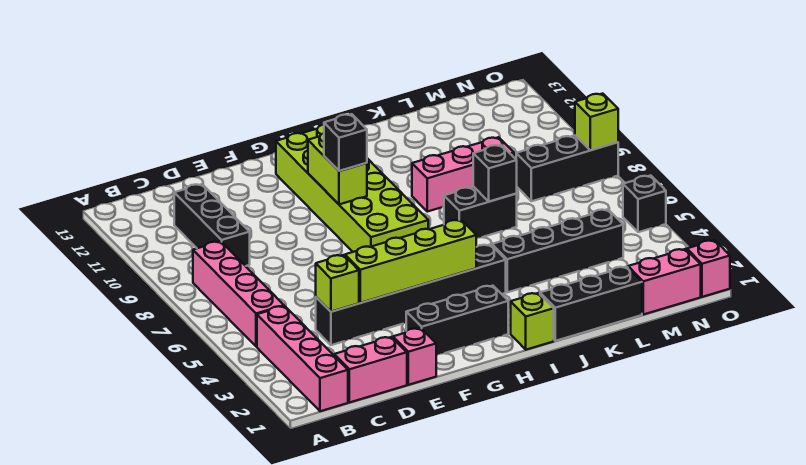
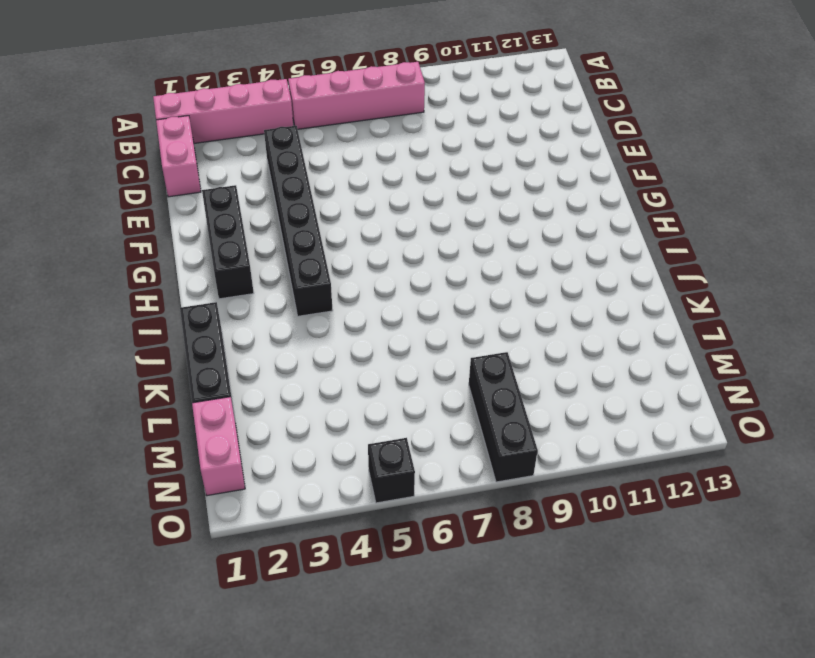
none -> black 1x3 brick [174,184,250,266]
none -> pink 1x1 brick [393,328,436,385]
none -> lime 2x6 brick [276,125,428,252]

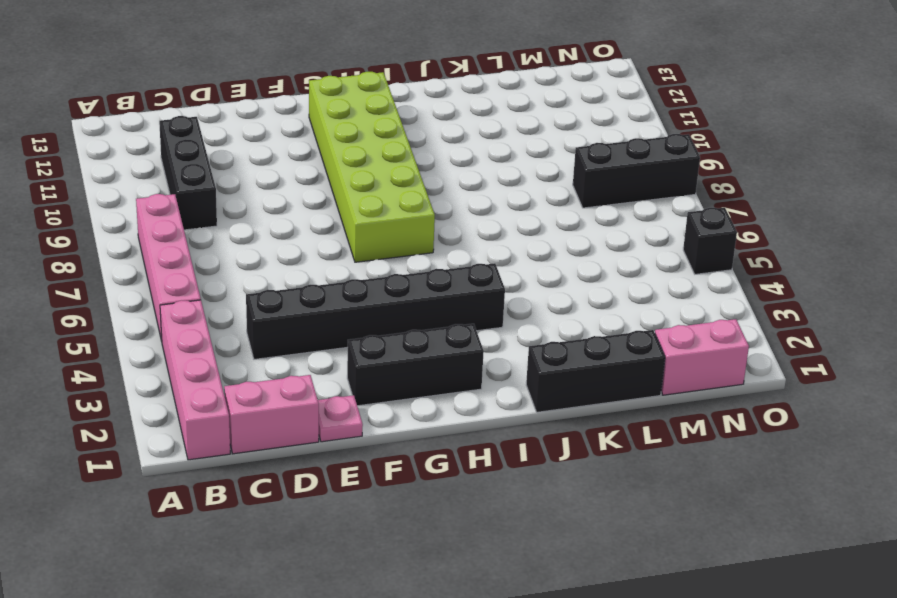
pink 1x1 plate [318,395,363,442] -> pink 1x1 brick [393,328,436,385]
none -> lime 1x1 brick [511,293,554,350]
none -> black 1x4 brick [492,209,623,292]
none -> black 1x2 brick [444,187,517,238]

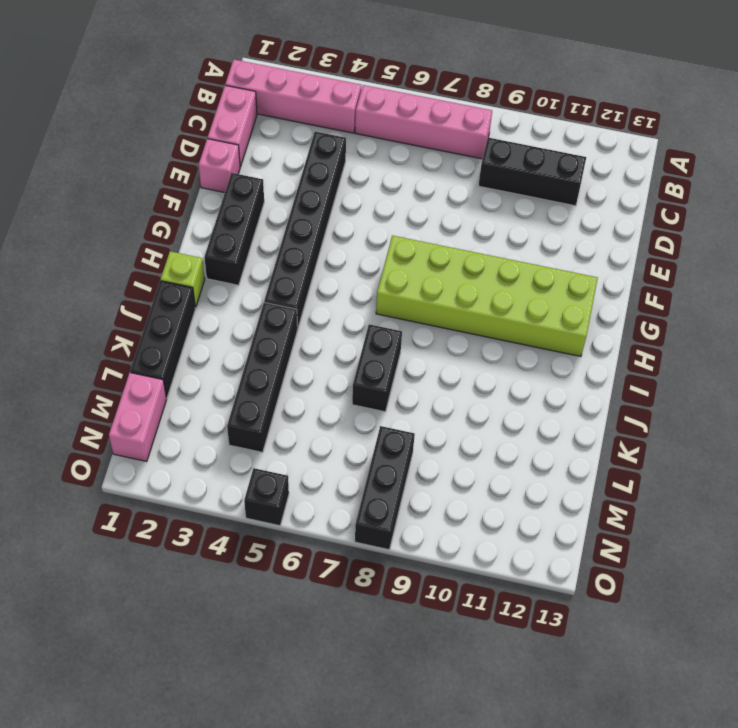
none -> pink 1x3 brick [412,137,514,212]
none -> pink 1x1 brick [687,240,730,297]
none -> lime 1x1 brick [316,255,359,312]

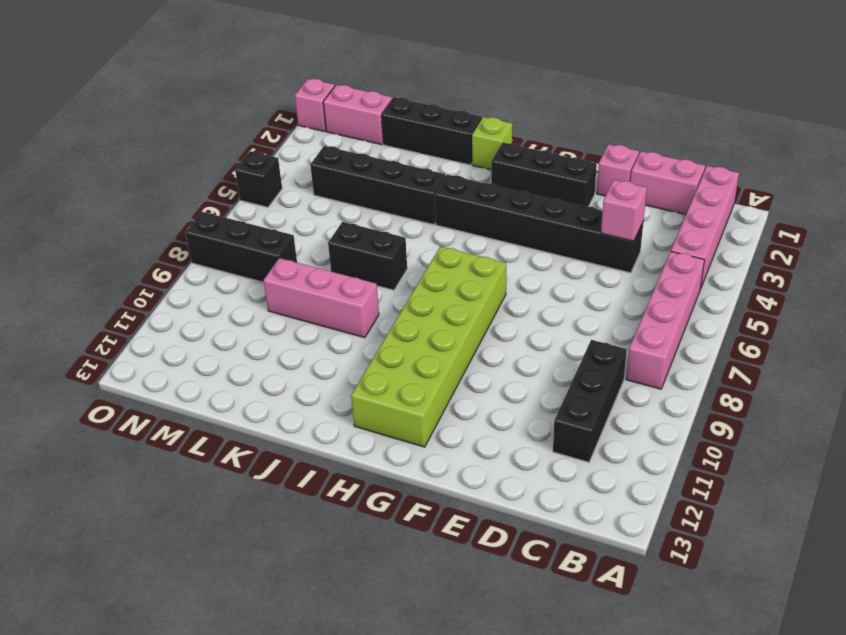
pink 1x1 brick [601,180,647,241] -> lime 1x1 brick [316,255,359,312]
none -> lime 1x4 brick [345,220,476,303]
none -> lime 1x2 brick [308,133,367,204]
none -> black 1x1 brick [473,145,517,202]

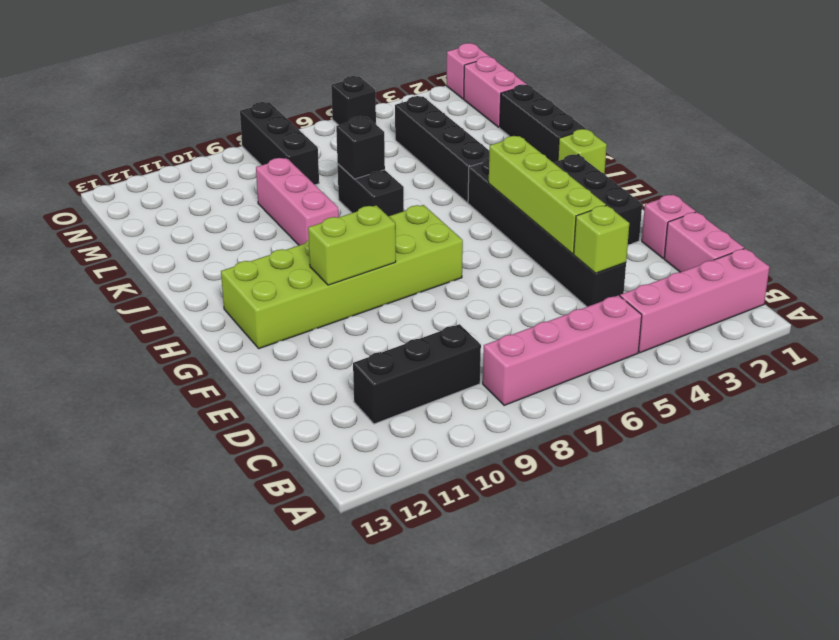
none -> lime 1x1 brick [575,94,618,150]
none -> black 1x1 brick [324,114,367,171]

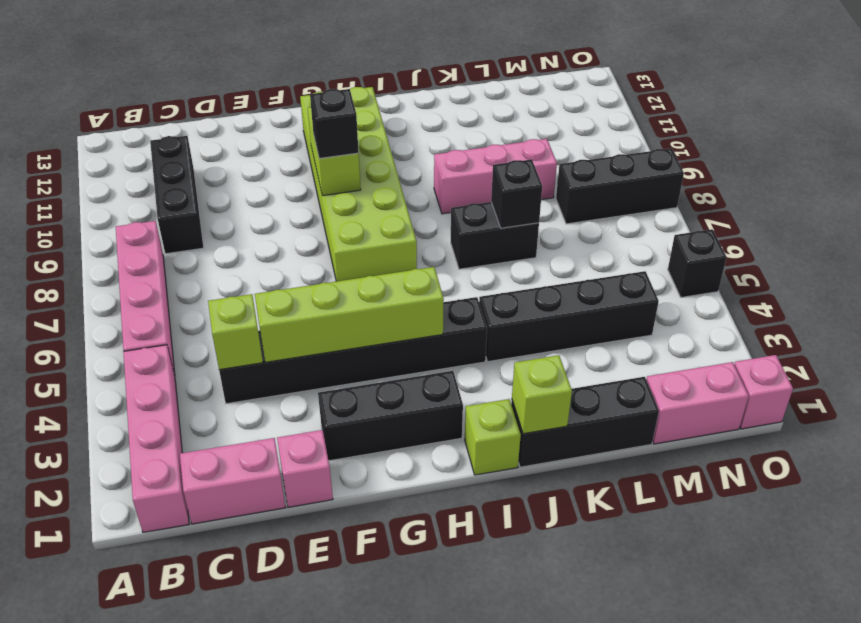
lime 1x1 brick [512,355,572,434] -> lime 1x1 brick moved to [575,94,618,150]

